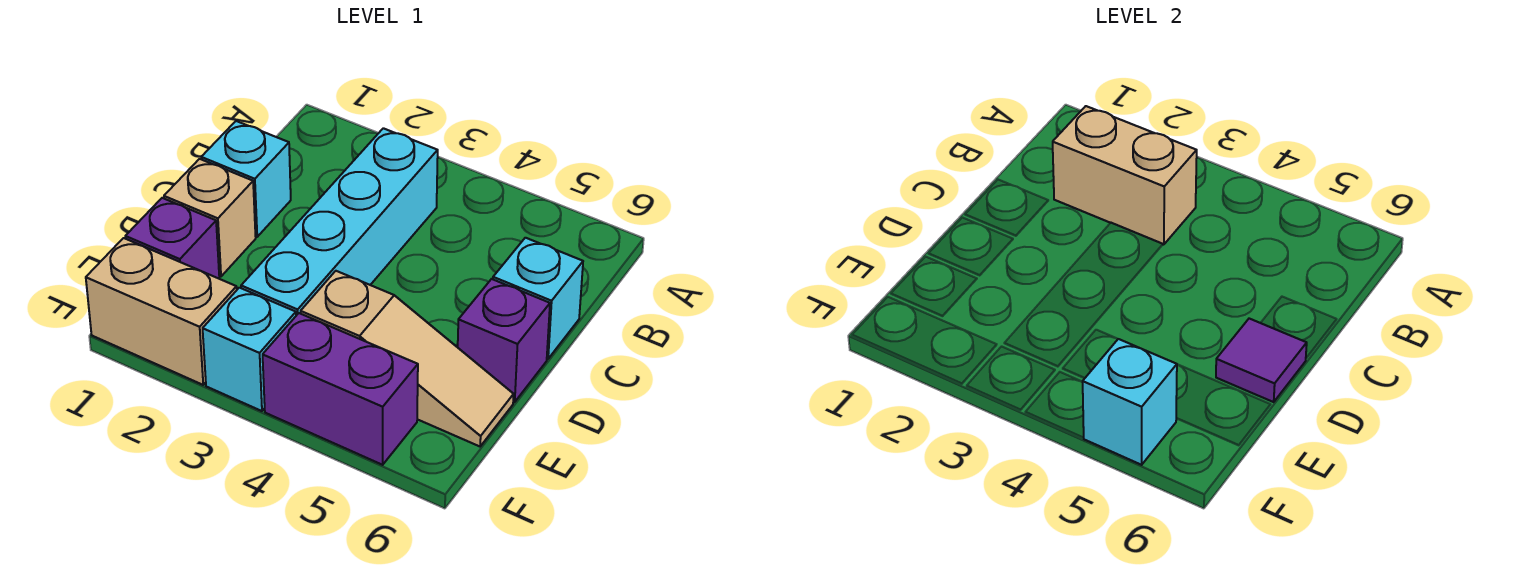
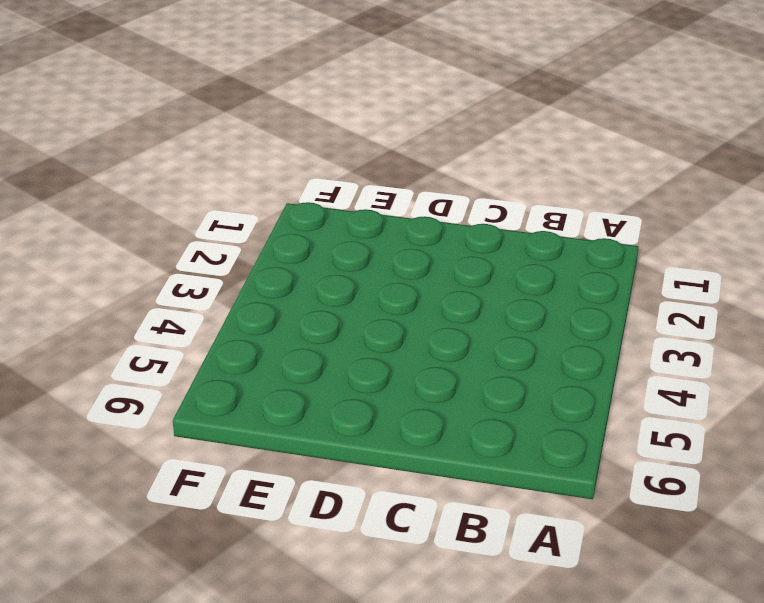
none -> cyan 1x4 brick [241,128,438,315]
none -> cyan 1x1 brick [201,121,291,237]
none -> cyan 1x1 brick [493,238,583,359]

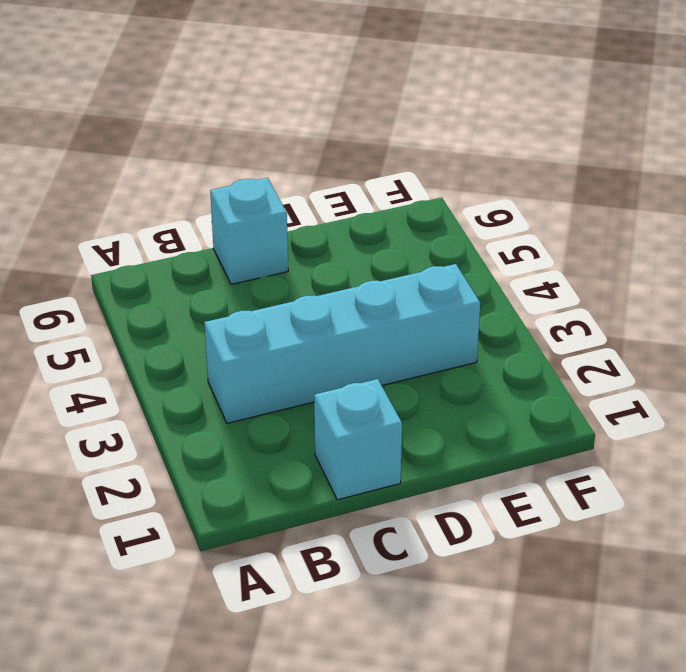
none -> tan 1x1 brick [164,159,256,276]
none -> purple 1x1 brick [458,279,550,402]
none -> purple 1x1 brick [125,198,219,279]

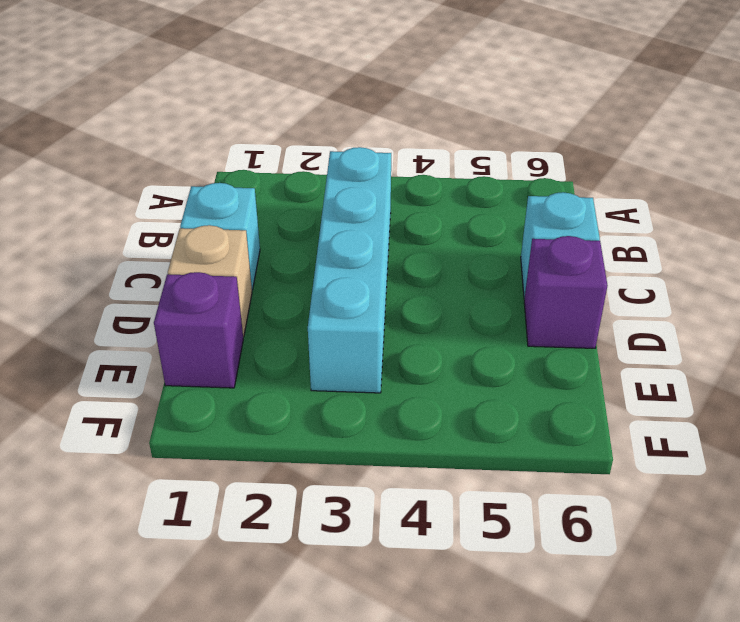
none -> tan 1x3 slope [301,271,514,446]
none -> tan 1x2 brick [86,238,237,385]
none -> cyan 1x1 brick [203,288,296,411]

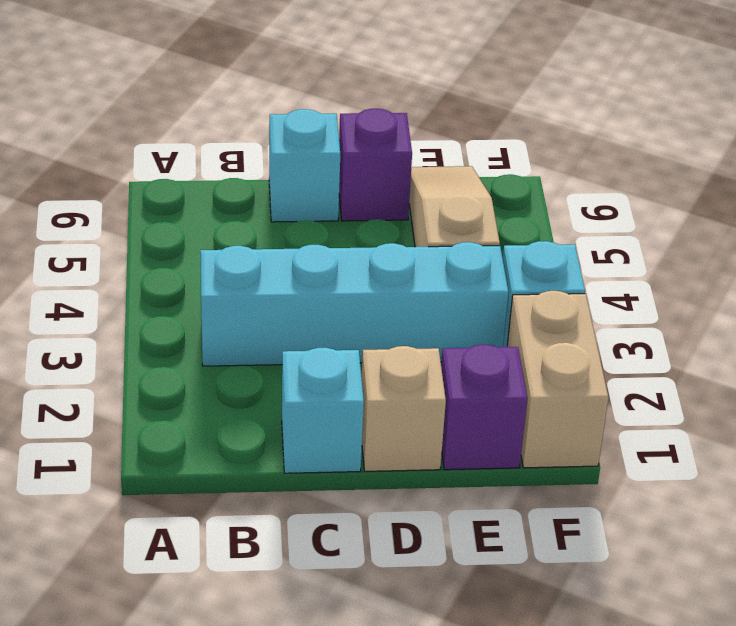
none -> purple 1x2 brick [263,313,418,465]
none -> tan 1x2 brick [1053,106,1197,245]
none -> purple 1x1 tile [1216,319,1307,402]

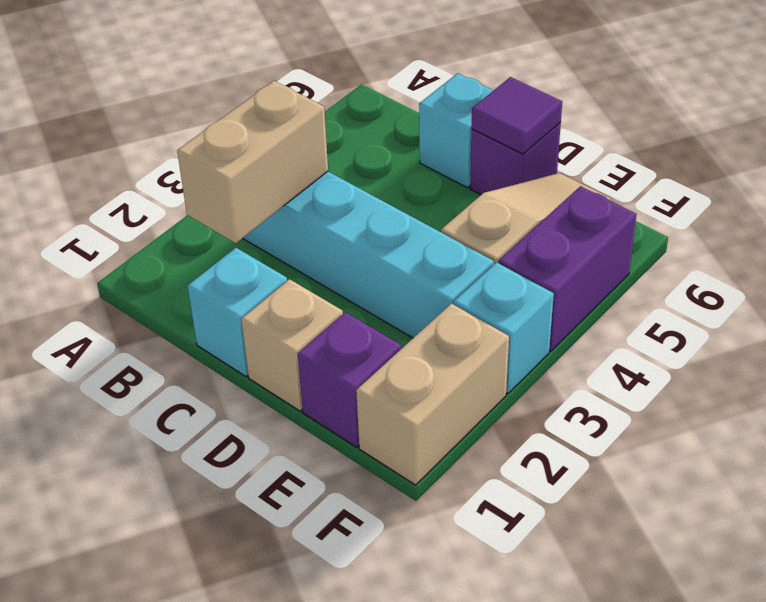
none -> cyan 1x1 brick [1083,339,1177,465]

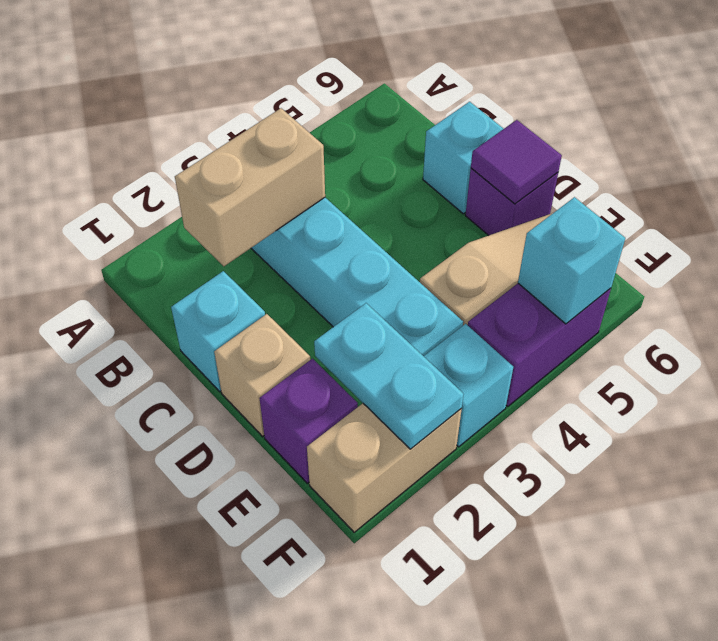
cyan 1x2 plate [314,303,464,449] -> none

